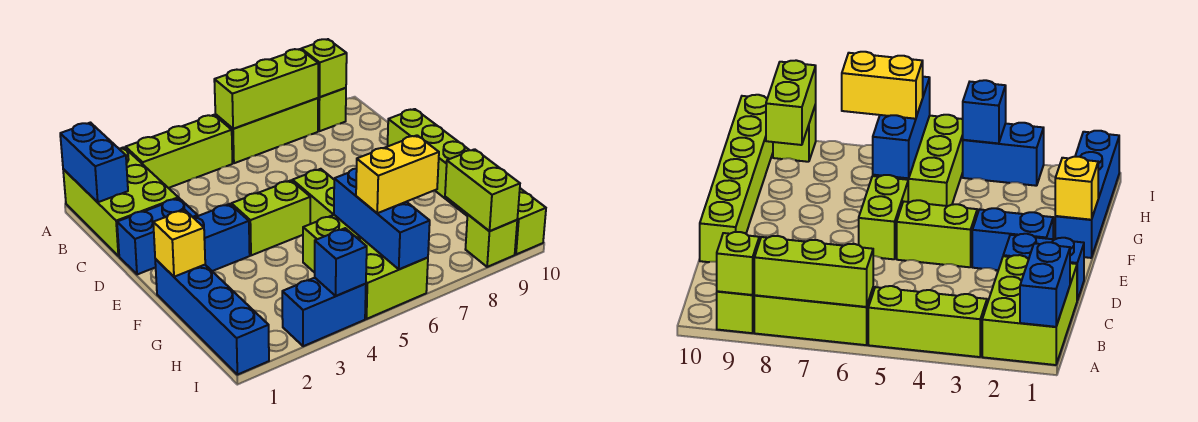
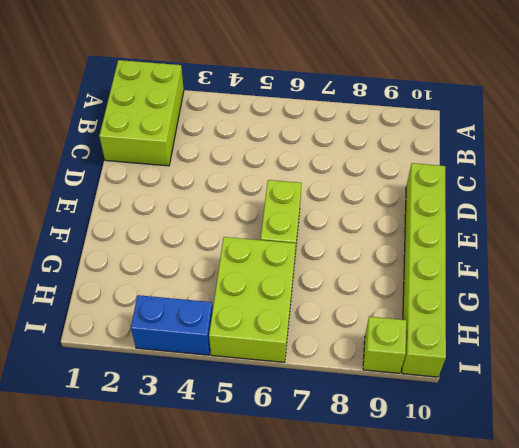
none -> lime 1x3 brick [126,115,232,188]
none -> lime 1x3 brick [215,98,318,163]
none -> lime 1x1 brick [318,88,346,131]

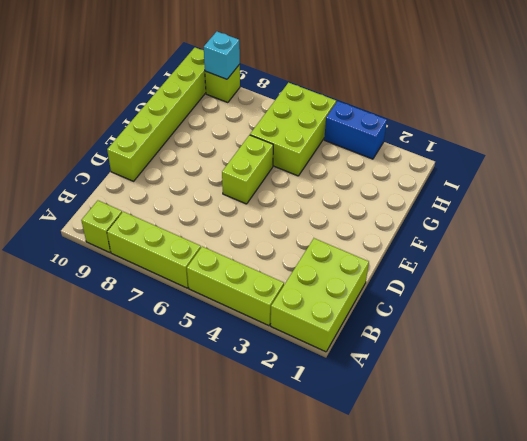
cyan 1x1 brick [204,32,240,79] -> lime 1x2 brick [445,149,520,231]
none -> blue 1x2 brick [117,198,198,275]
none -> blue 1x2 brick [194,204,250,271]
none -> lime 1x2 brick [231,180,310,255]

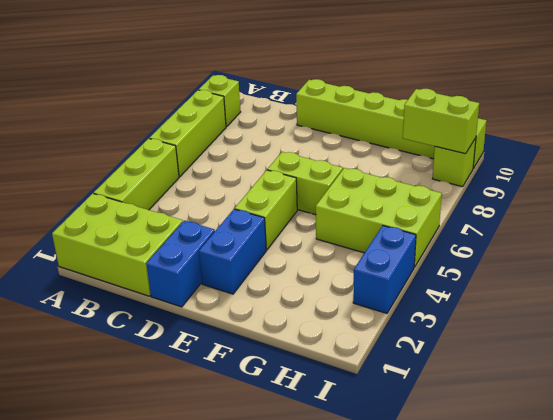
none -> blue 1x4 brick [155,259,269,375]
none -> blue 1x2 brick [60,123,128,202]
none -> lime 1x3 brick [214,49,318,129]

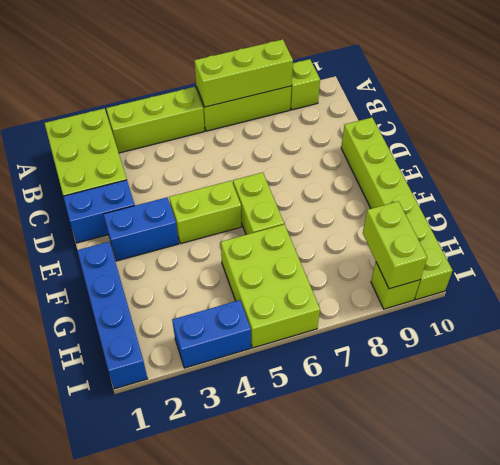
none -> blue 1x2 brick [60,123,128,202]
none -> lime 1x1 brick [301,39,347,97]
none -> yellow 1x1 brick [153,210,205,277]

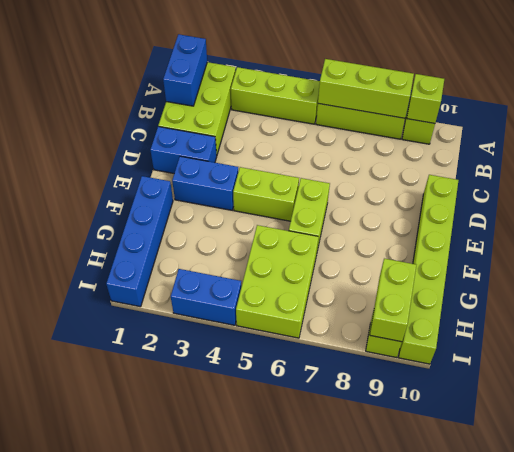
none -> yellow 1x1 brick [153,210,205,277]
none -> blue 1x3 brick [334,168,430,269]
none -> blue 1x1 brick [315,228,367,296]

